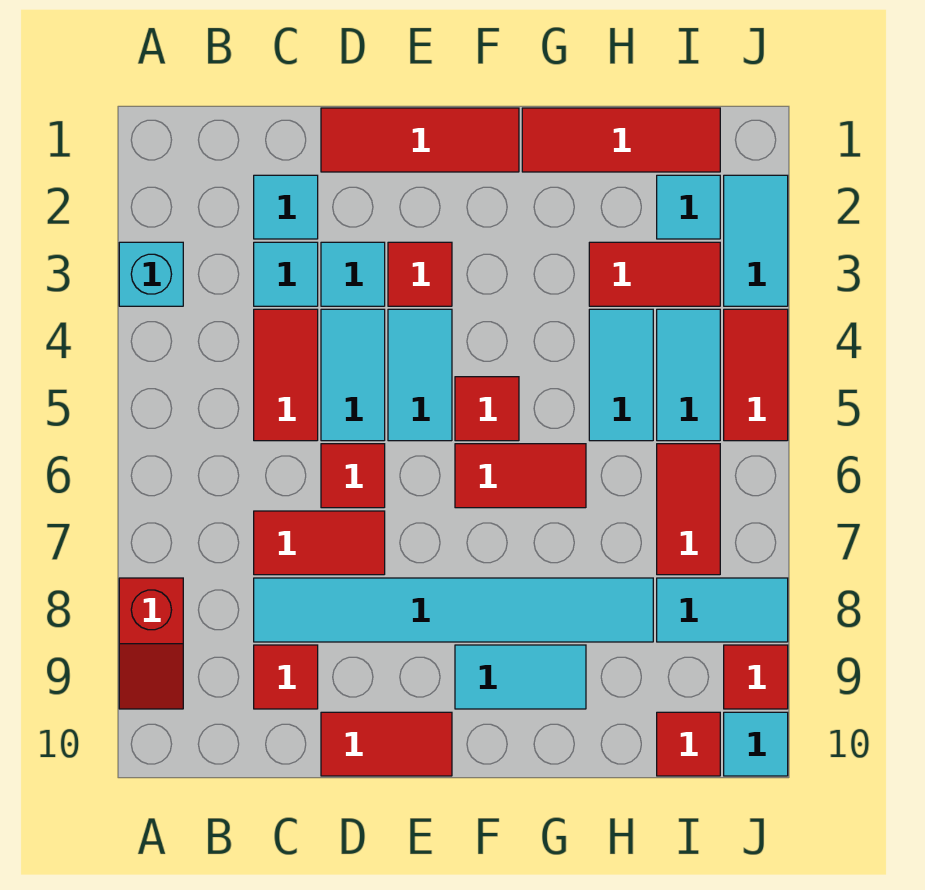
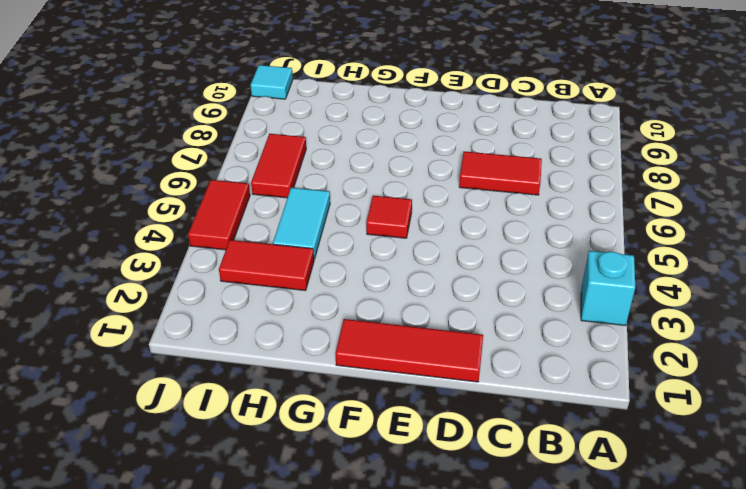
none -> red 1x2 slope [119,578,183,709]
none -> cyan 1x1 tile [254,175,318,239]
none -> cyan 1x1 tile [254,242,318,306]
none -> red 1x2 tile [254,309,318,441]

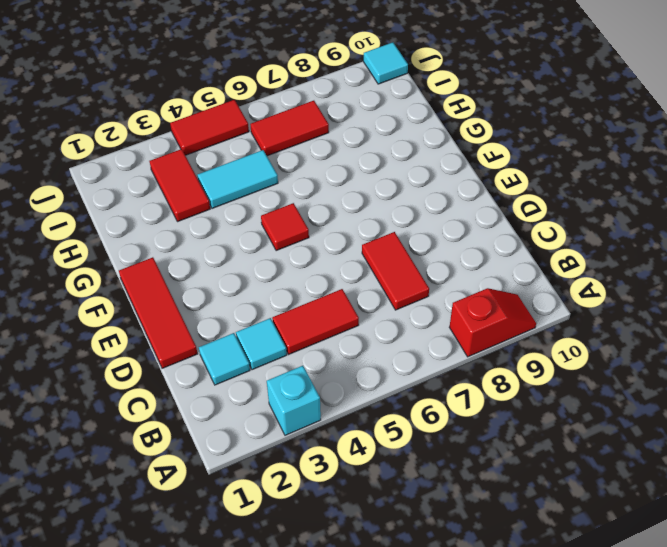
none -> cyan 1x6 tile [254,578,653,642]
none -> red 1x1 tile [254,645,318,709]
none -> cyan 1x1 tile [321,242,385,306]
none -> cyan 1x2 tile [321,309,385,441]

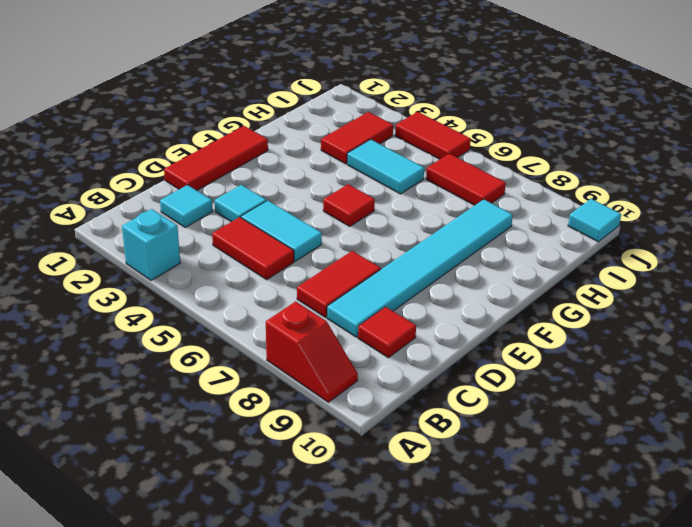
none -> cyan 1x1 tile [254,242,318,306]
none -> red 1x1 tile [321,444,385,508]
none -> red 1x2 tile [321,712,452,776]
none -> red 1x1 tile [388,242,452,306]

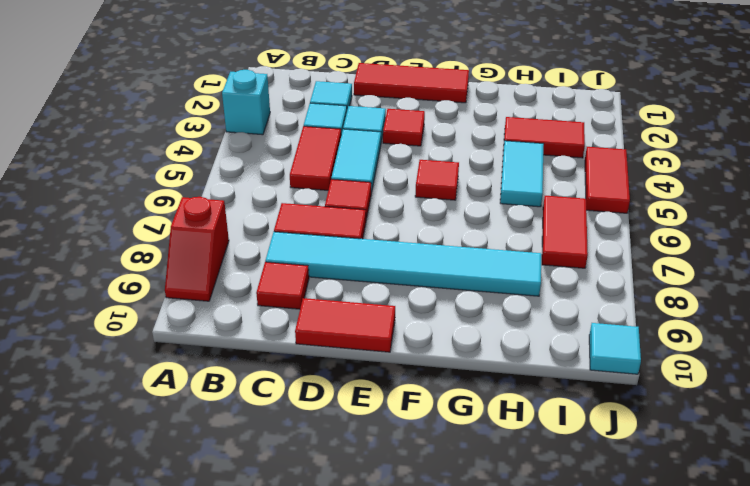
none -> cyan 1x2 tile [388,309,452,441]
none -> red 1x2 tile [455,444,586,508]
none -> cyan 1x2 tile [455,645,586,709]
none -> red 1x3 tile [522,108,720,172]

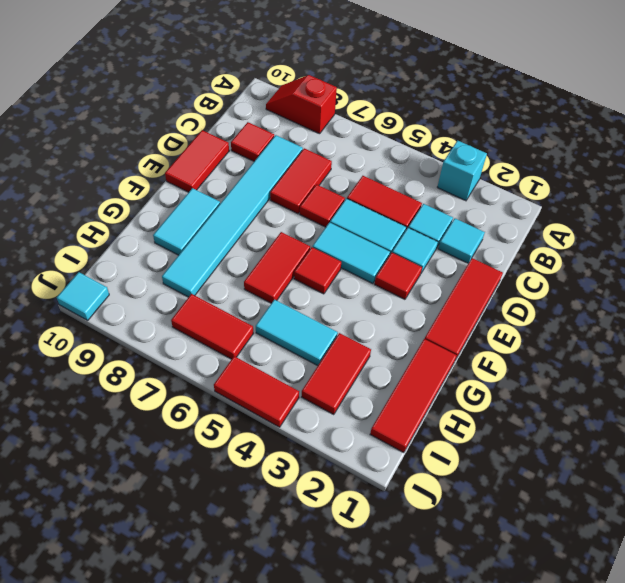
none -> cyan 1x1 tile [657,175,720,239]
none -> cyan 1x2 tile [657,309,720,441]
none -> cyan 1x2 tile [657,578,788,642]
none -> red 1x1 tile [657,712,720,776]

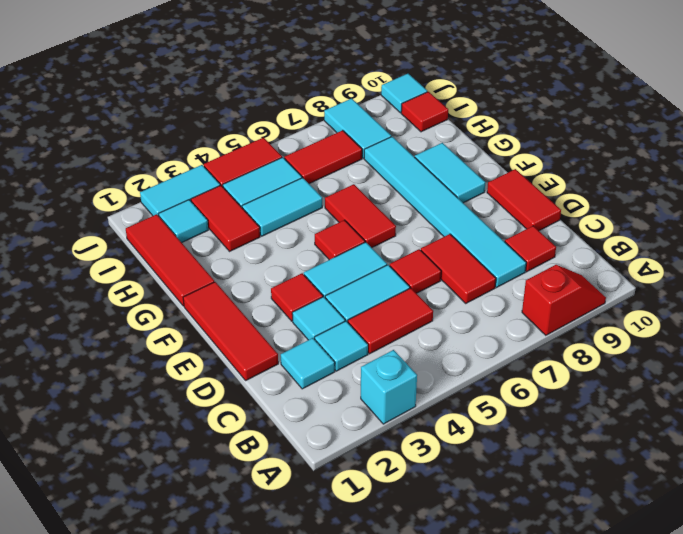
none -> red 1x1 tile [724,645,788,709]

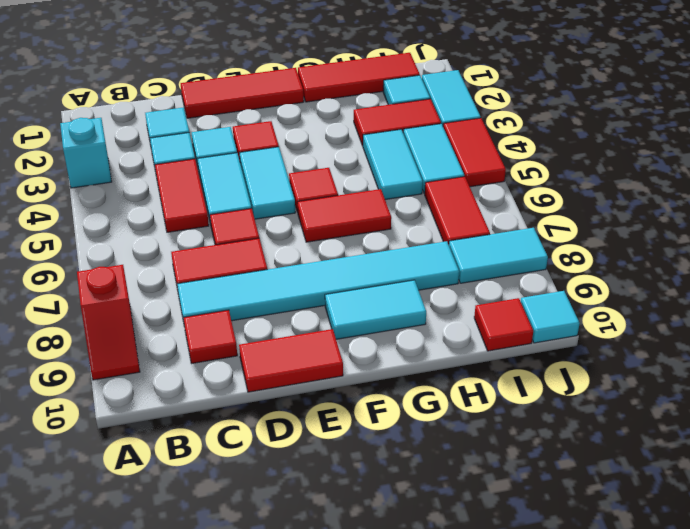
none -> red 1x1 tile [724,645,788,709]

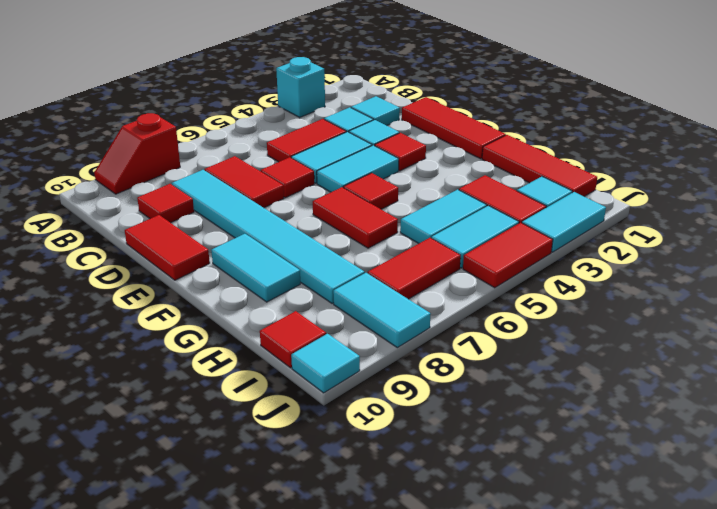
none -> red 1x1 tile [724,645,788,709]

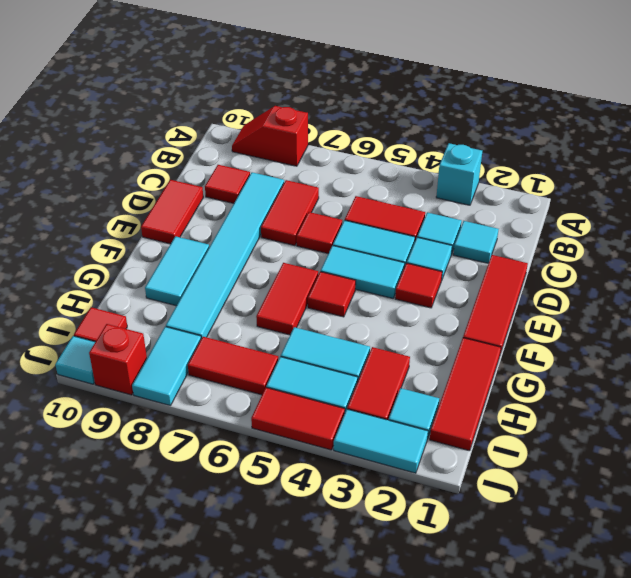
red 1x1 brick [89,324,147,395] -> red 1x1 tile [724,645,788,709]

